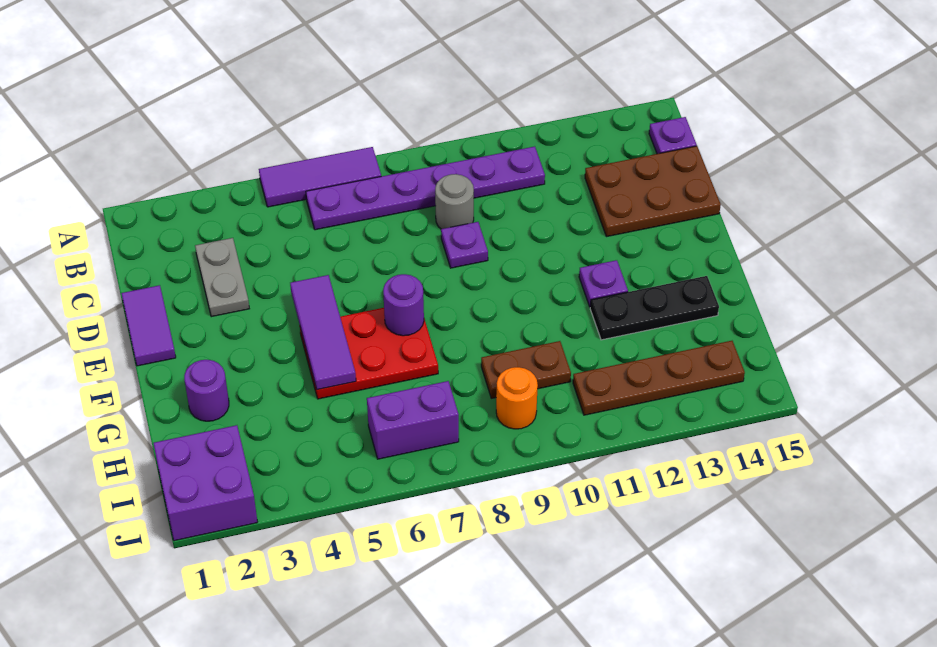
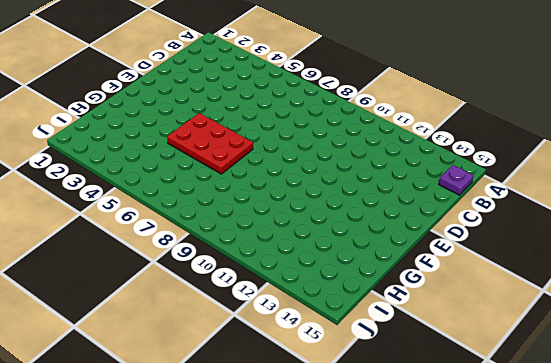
none -> purple 1x3 tile [259,147,381,207]
none -> purple 1x6 plate [306,146,545,230]
none -> grey 1x2 plate [195,238,249,317]

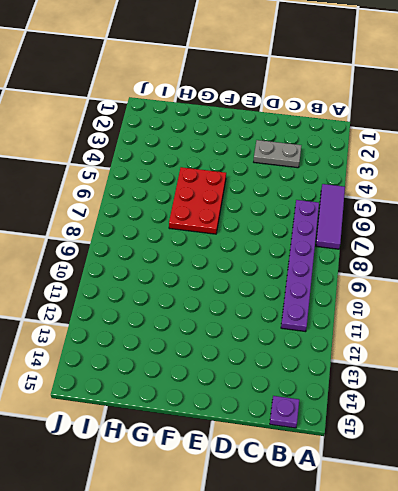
none -> grey 1x1 round brick [435,174,474,229]
none -> brown 2x3 plate [585,146,721,237]
none -> purple 1x2 tile [121,285,176,366]

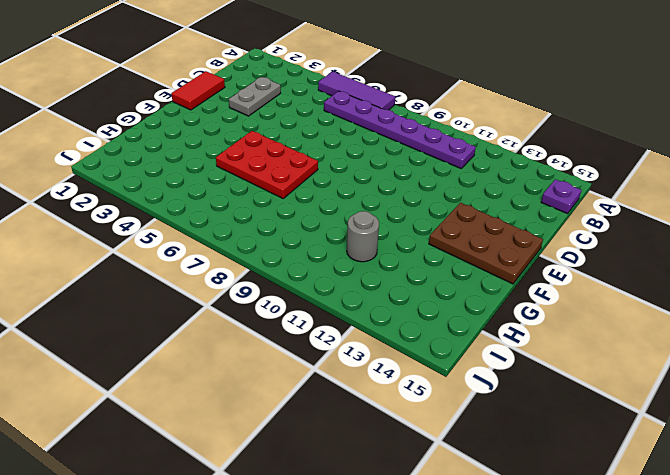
red 1x2 tile [171,71,225,110] -> purple 1x2 tile [121,285,176,366]
brown 2x3 plate [429,203,543,284] -> brown 2x3 plate moved to [585,146,721,237]
grey 1x1 round brick [347,211,379,262] -> grey 1x1 round brick moved to [435,174,474,229]
none -> purple 1x1 plate [441,222,488,268]
none -> purple 1x1 plate [579,260,628,307]
none -> purple 1x1 round brick [184,360,229,421]

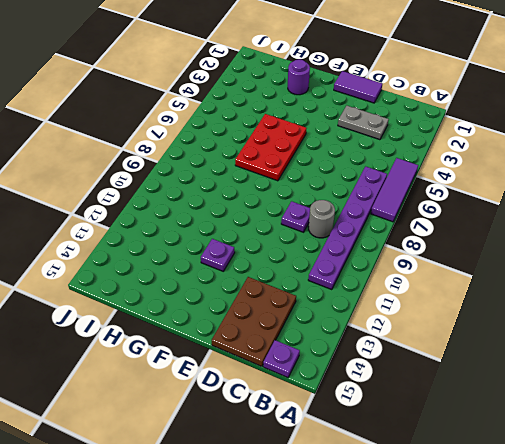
none -> black 1x3 plate [590,276,719,340]
none -> brown 1x2 plate [481,341,571,398]
none -> purple 2x2 brick [153,425,257,541]

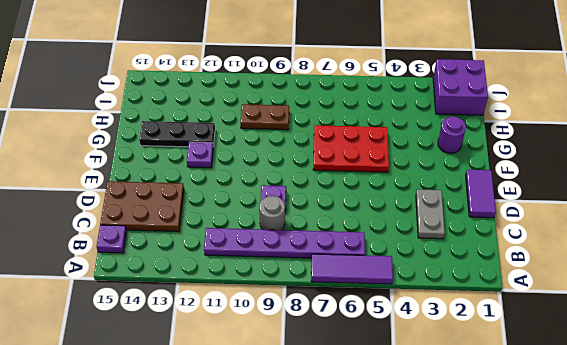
none -> purple 1x2 brick [367,381,459,459]
none -> orange 1x1 round brick [496,367,538,429]
none -> brown 1x4 plate [573,341,745,415]

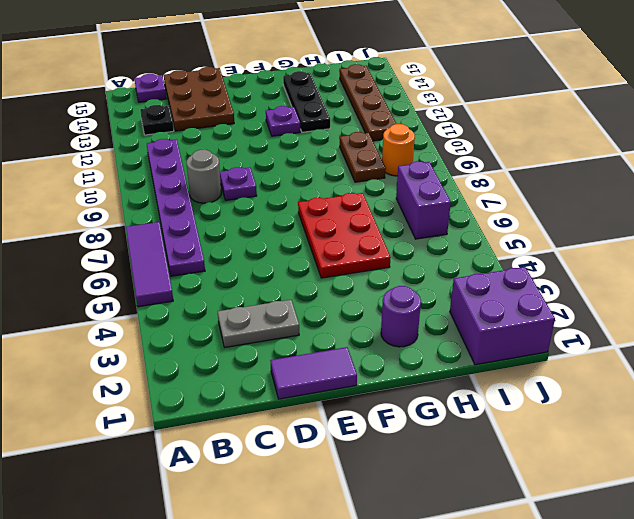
black 1x1 plate [140,105,174,135] -> none
none -> purple 1x3 tile [290,275,356,390]
none -> purple 1x1 round brick [383,274,424,336]

